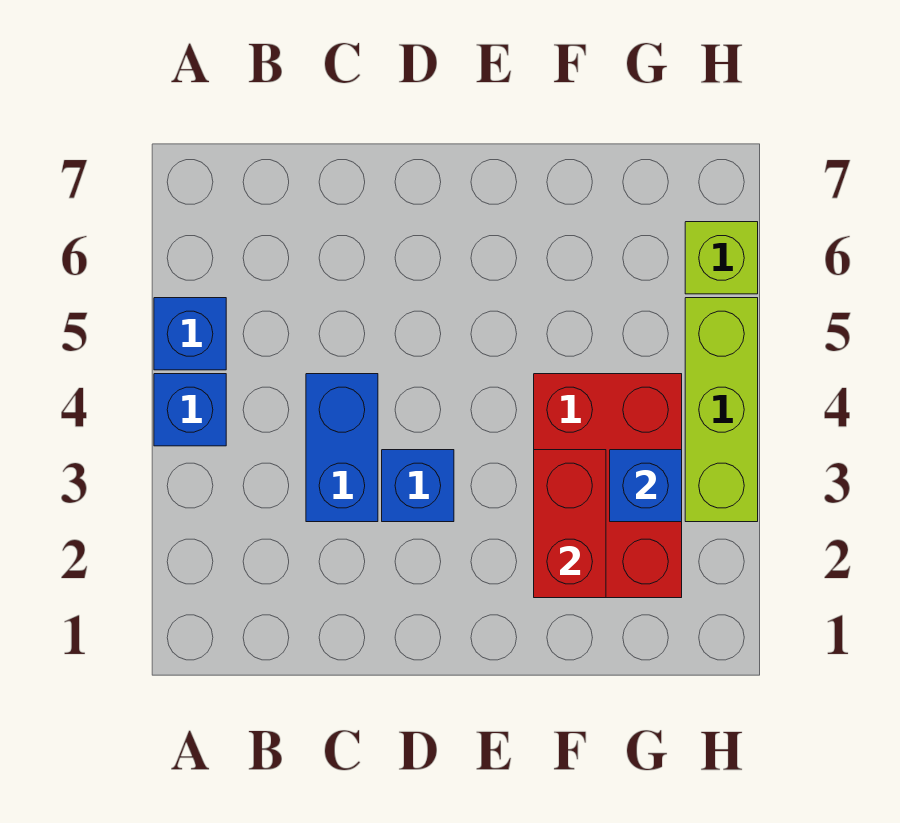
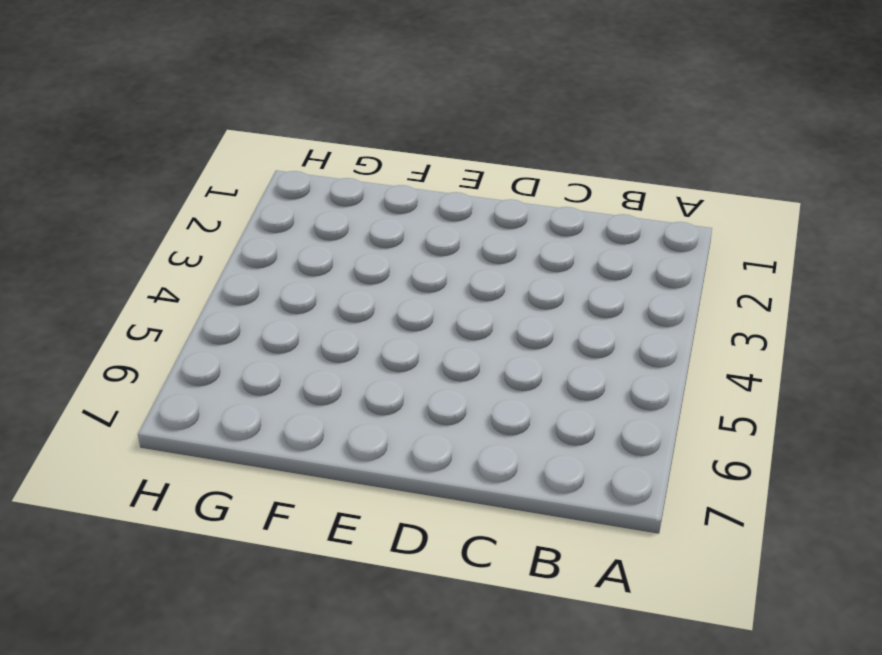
none -> blue 1x1 brick [154,374,226,446]
none -> blue 1x1 brick [154,298,226,370]

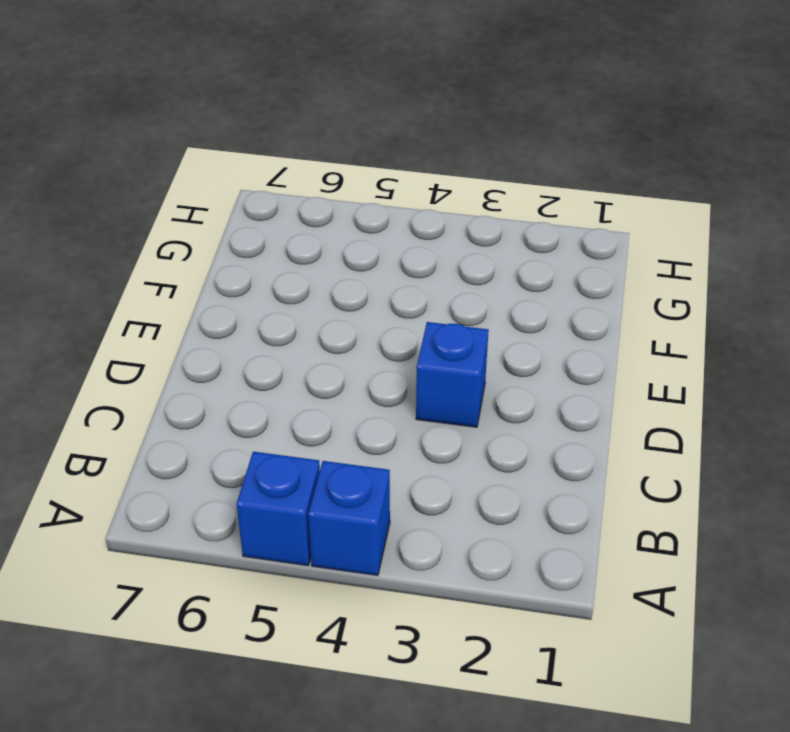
none -> blue 1x2 brick [306,374,378,522]
none -> red 2x3 brick [534,374,682,598]

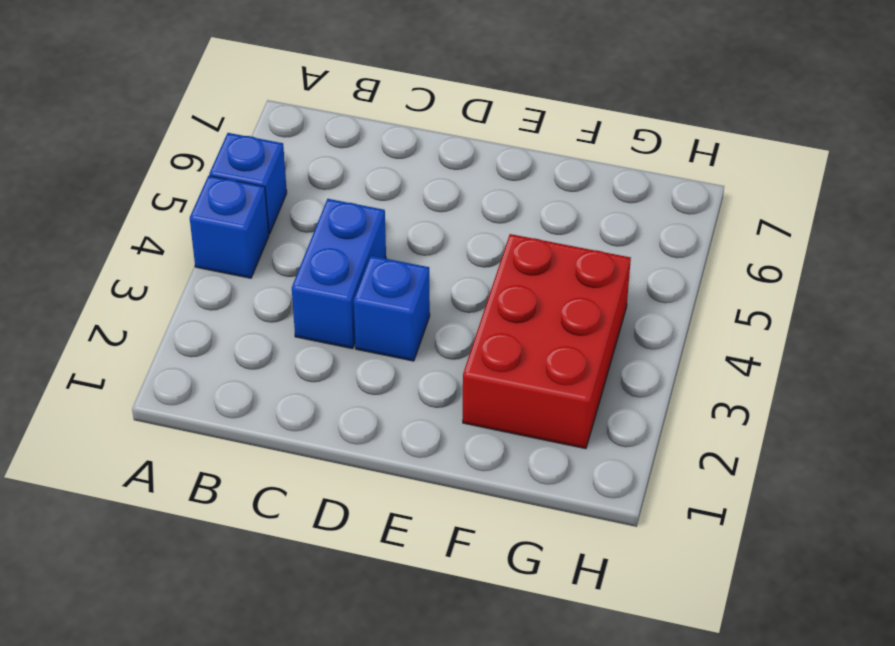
none -> lime 1x3 brick [685,298,758,522]
none -> lime 1x1 brick [685,222,758,294]

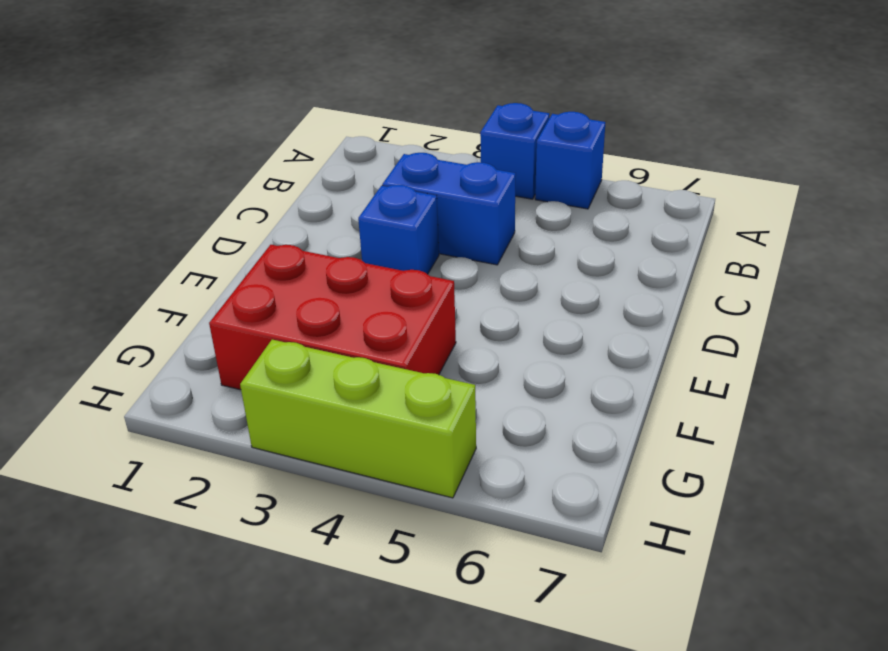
none -> lime 1x1 brick [685,222,758,294]
none -> red 1x2 brick [534,450,606,598]

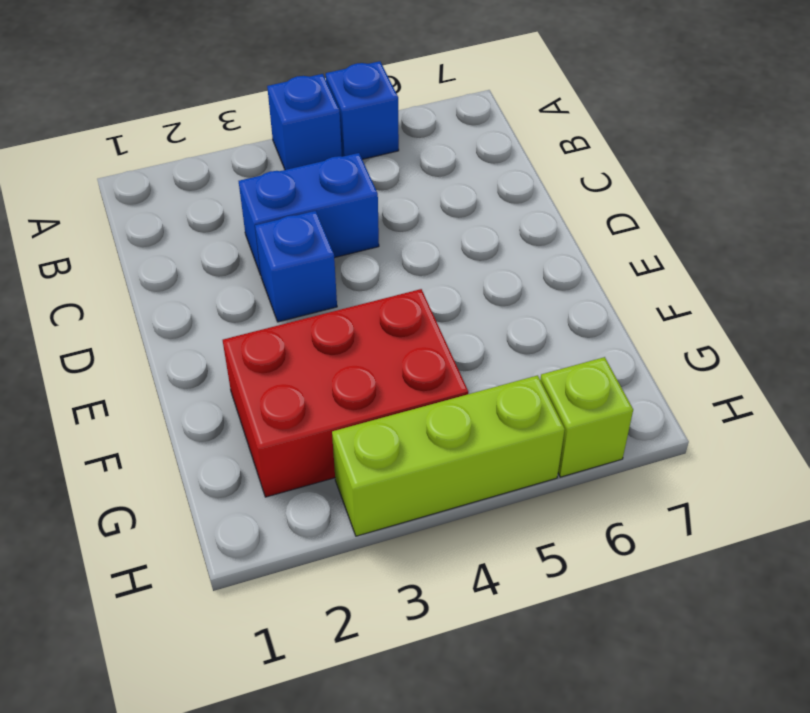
none -> red 1x2 brick [534,450,606,598]
none -> blue 1x1 brick [610,450,682,522]

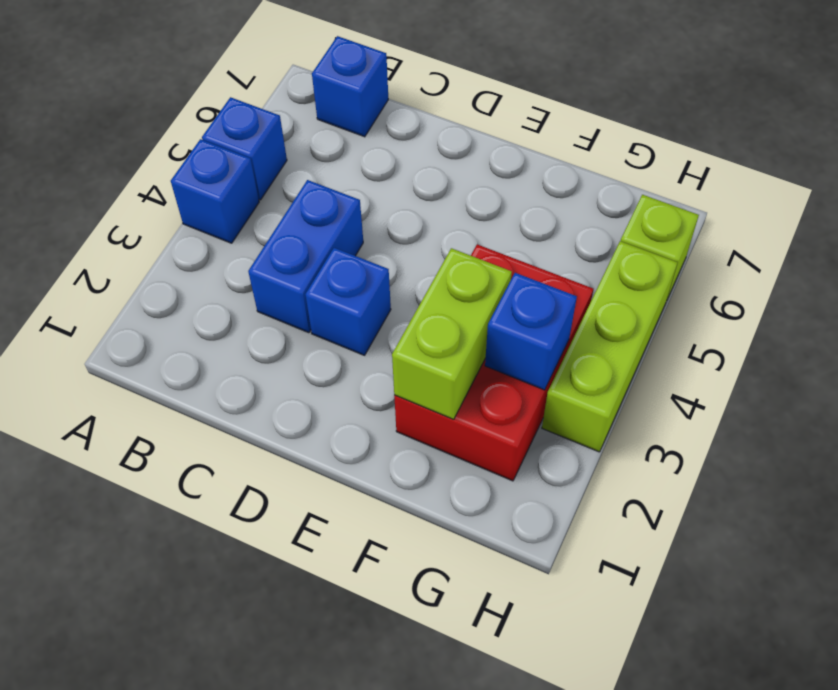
blue 1x1 brick [312,36,388,137] -> none
lime 1x2 brick [392,248,512,419] -> red 1x2 brick [534,450,606,598]

